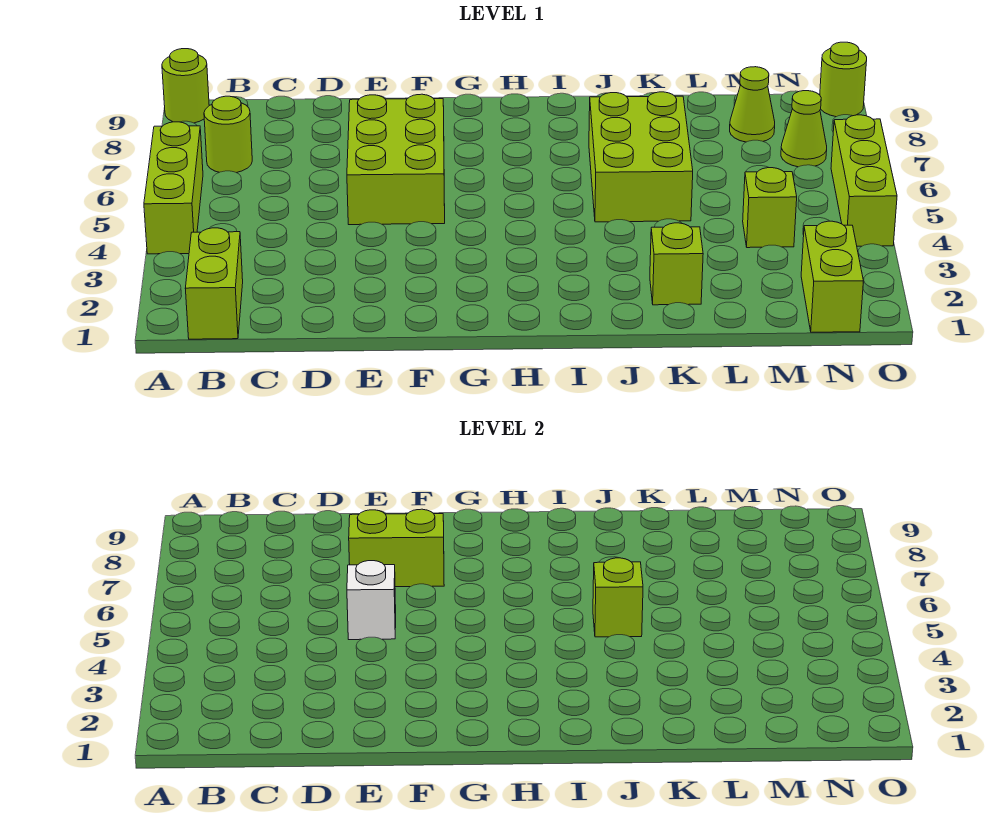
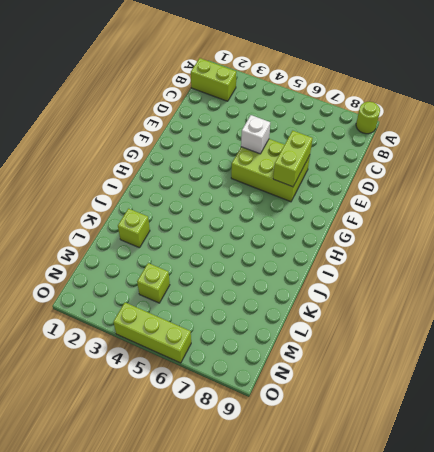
none -> lime 1x3 brick [144,122,203,254]
none -> lime 1x1 round brick [204,96,252,173]
none -> lime 2x3 brick [589,92,693,222]

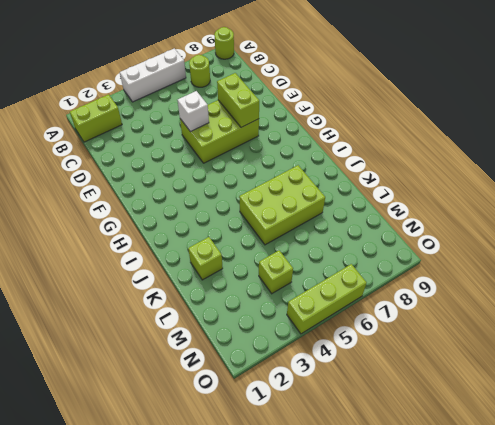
white 1x3 brick [120,48,186,102] -> lime 1x3 brick [144,122,203,254]
none -> lime 1x1 cone [730,67,775,142]
none -> lime 1x2 brick [801,221,864,332]
none -> lime 1x1 cone [781,91,827,167]

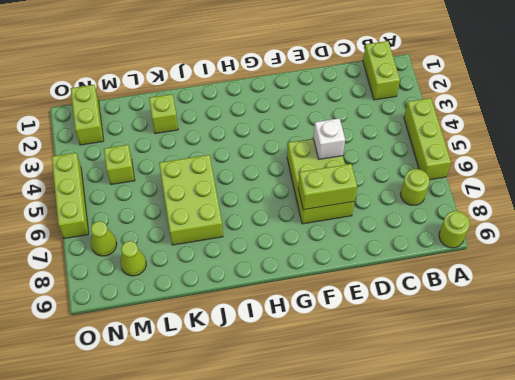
none -> lime 1x1 round brick [820,42,867,117]
none -> lime 1x1 brick [593,558,643,637]

